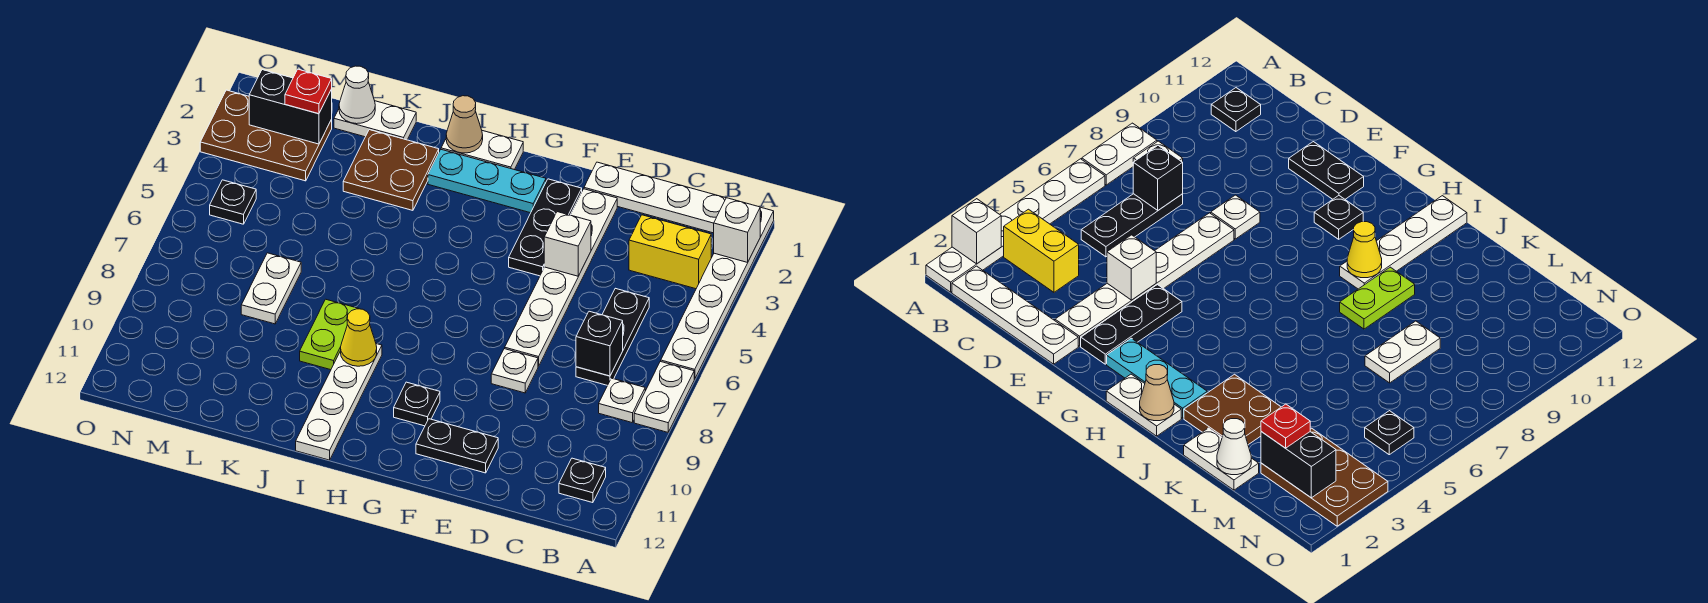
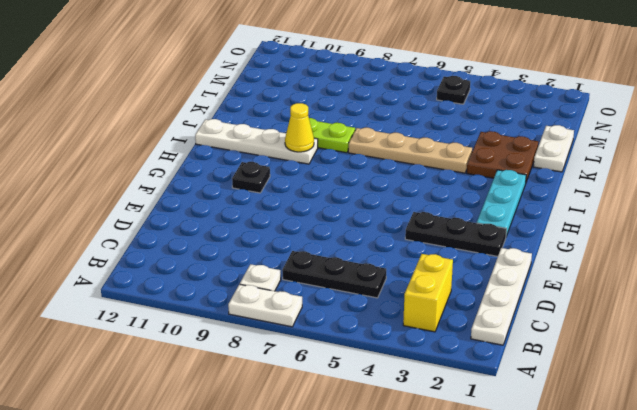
tan 1x4 plate [348,128,472,173] -> none
none -> white 1x6 plate [661,207,774,379]
none -> black 1x1 plate [559,458,606,503]
none -> white 1x6 plate [505,189,617,366]

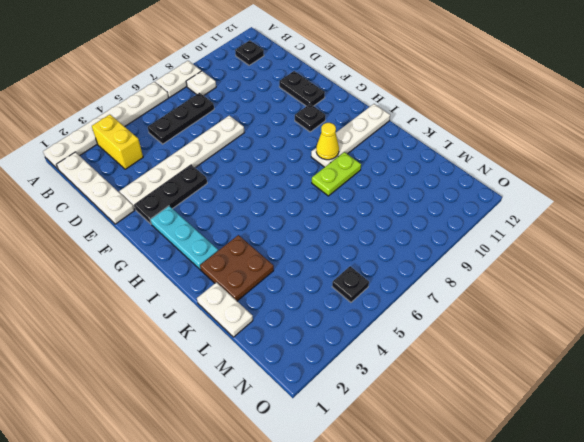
none -> white 1x1 plate [491,349,538,393]
none -> white 1x2 plate [441,131,523,170]
none -> white 1x2 plate [241,253,301,324]

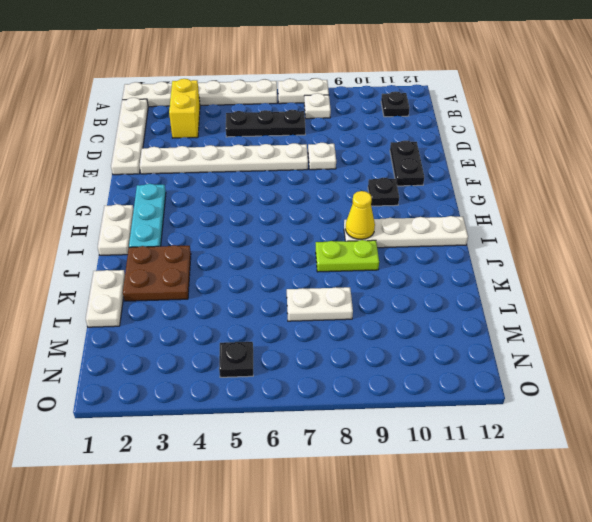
none -> black 1x3 plate [509,179,582,276]
none -> brown 2x3 plate [200,90,332,181]
none -> white 1x1 brick [714,198,760,262]

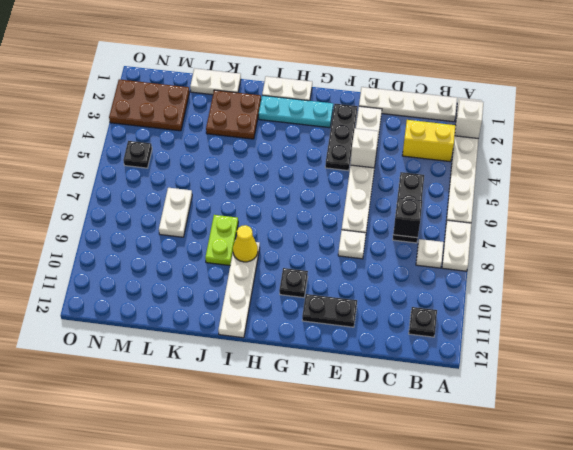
none -> tan 1x1 cone [446,96,483,153]
none -> white 1x1 cone [339,66,375,124]
none -> black 1x2 brick [249,70,332,144]

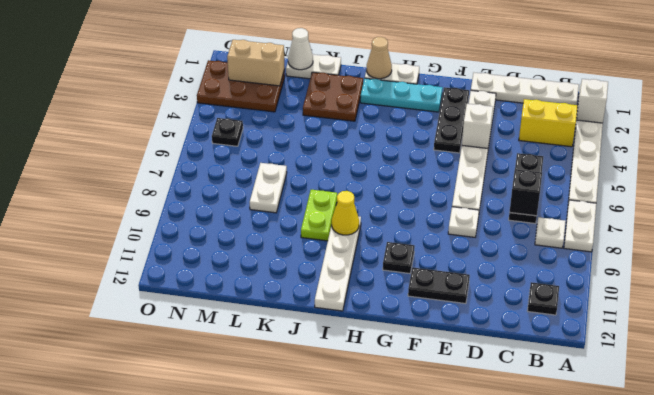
tan 1x2 brick [227,40,285,86] -> black 1x2 brick [249,70,332,144]
none -> red 1x1 plate [285,69,332,114]

